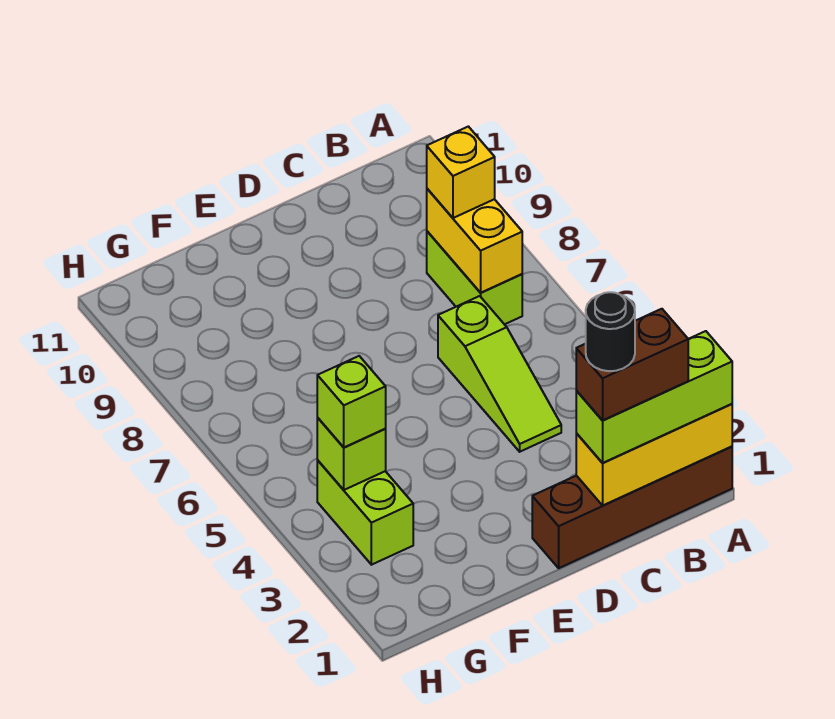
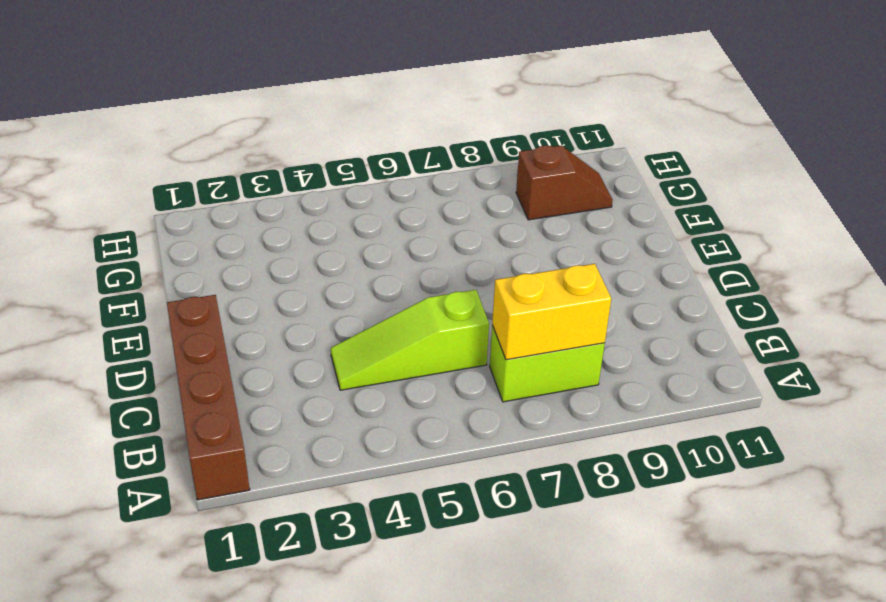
brown 1x2 slope [516,145,613,220] -> none
none -> lime 1x2 brick [317,460,413,565]
none -> yellow 1x3 brick [576,404,732,505]
none -> lime 1x1 brick [317,418,386,490]

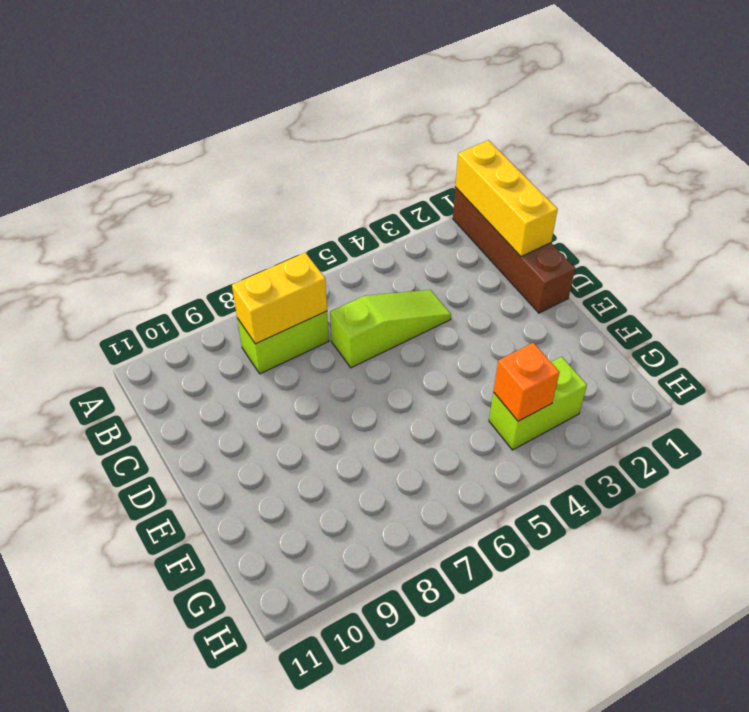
orange 1x1 brick [494,343,559,421] -> lime 1x1 brick [317,418,386,490]
none -> lime 1x3 brick [576,331,732,463]
none -> yellow 1x1 brick [427,127,495,218]
none -> lime 1x1 brick [317,356,386,447]

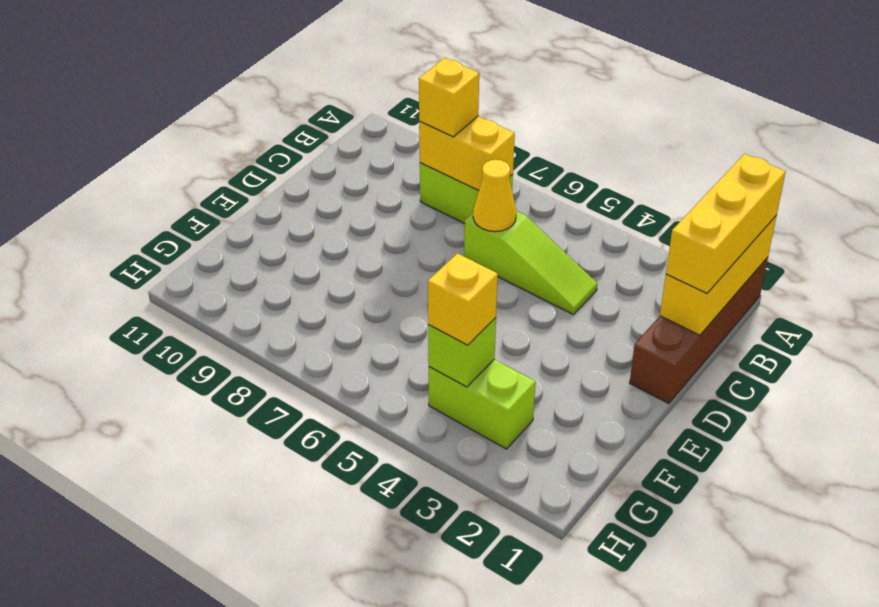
yellow 1x3 brick [666,154,786,293] -> lime 1x3 brick [576,331,732,463]
yellow 1x1 cone [473,160,516,232] -> none
yellow 1x1 brick [428,253,498,345] -> lime 1x1 brick [317,356,386,447]
none -> brown 1x2 brick [576,309,688,420]
none -> black 1x1 round brick [586,292,635,371]

